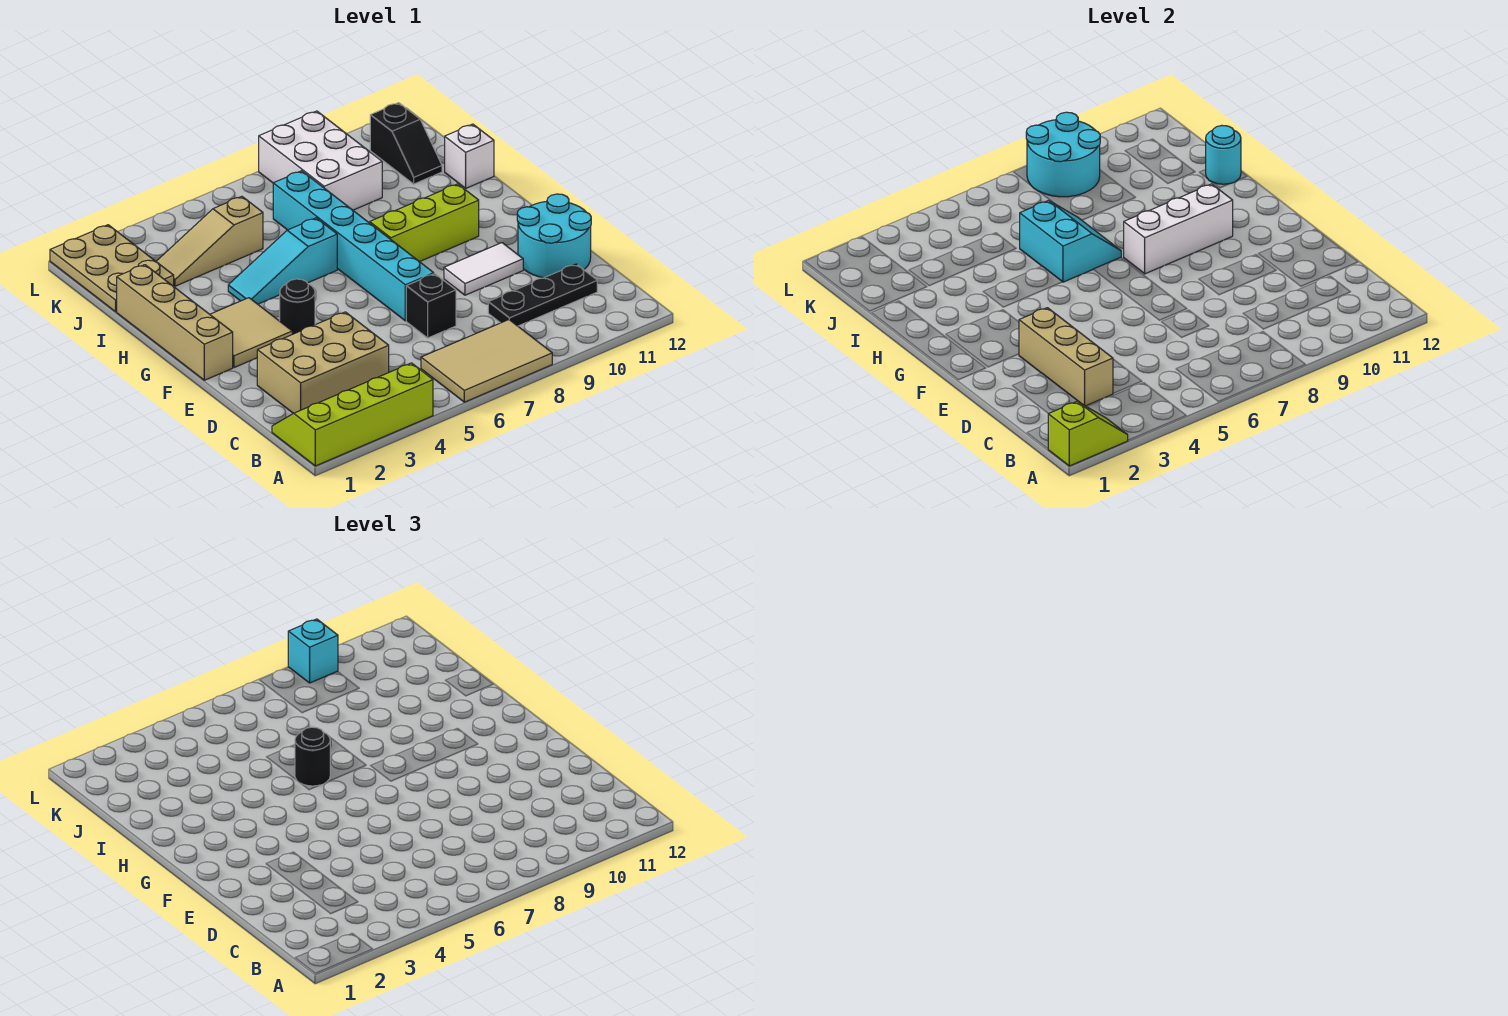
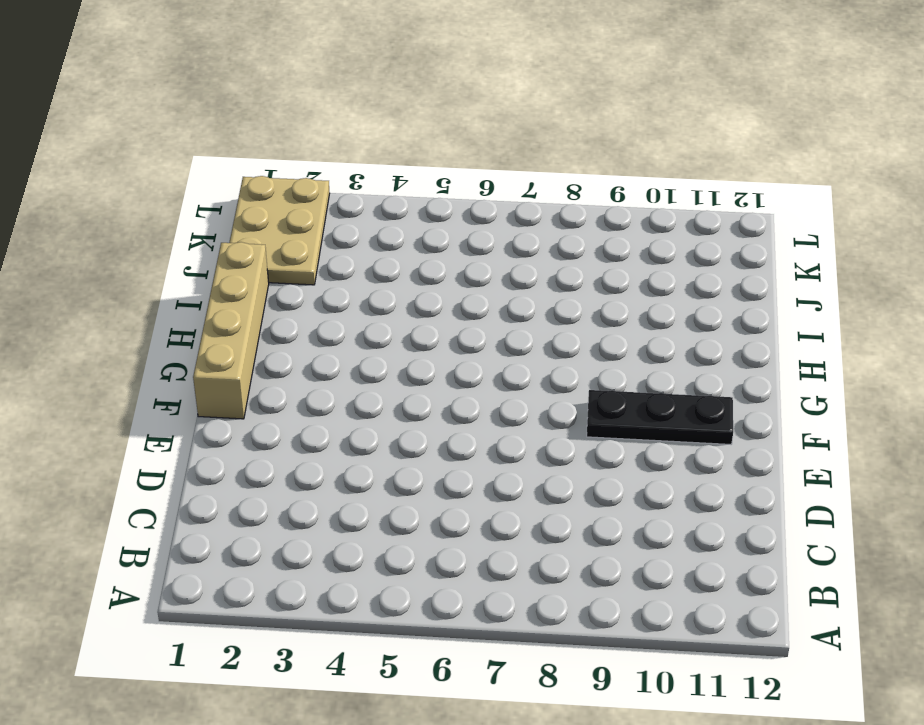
black 1x3 plate [587,390,733,444] -> black 1x3 plate moved to [488,264,597,326]
none -> lime 2x4 slope [272,363,433,466]
none -> tan 2x3 tile [421,320,552,402]
none -> tan 2x3 brick [257,312,389,413]

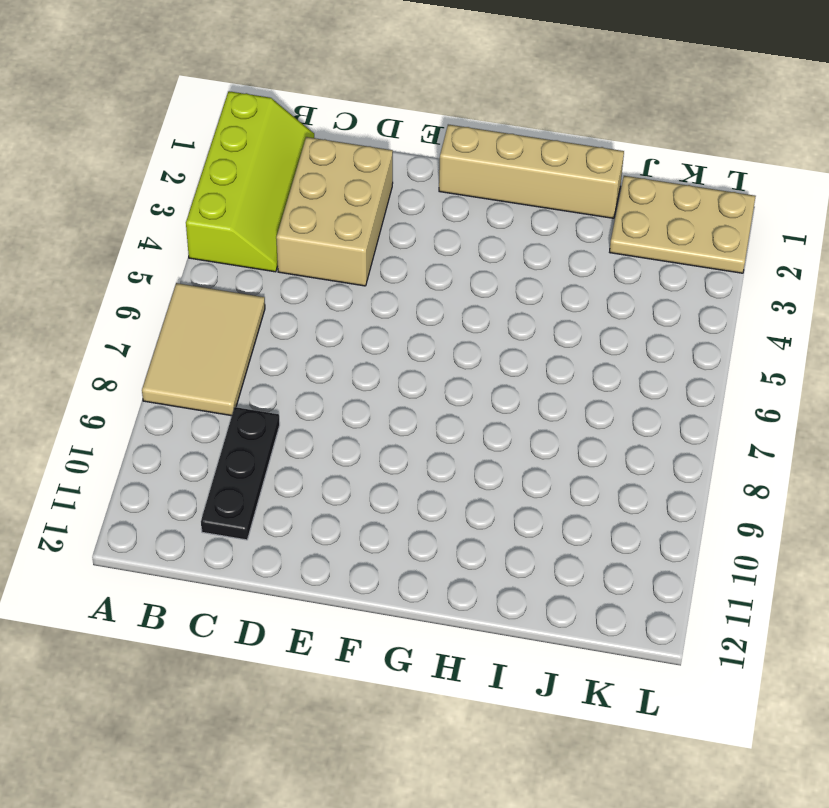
none -> black 1x1 brick [406,274,456,338]
none -> cyan 2x2 round brick [517,194,591,278]
none -> cyan 1x6 brick [273,171,434,321]

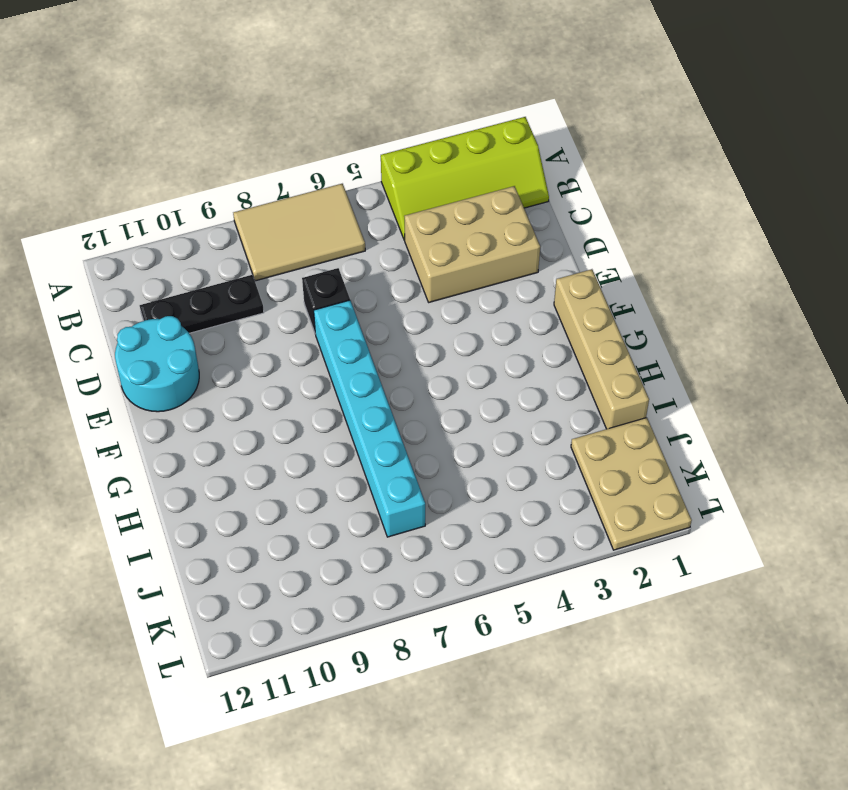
none -> white 1x2 tile [444,243,523,295]
none -> tan 2x2 tile [210,298,292,368]
none -> black 1x1 round brick [280,279,315,334]

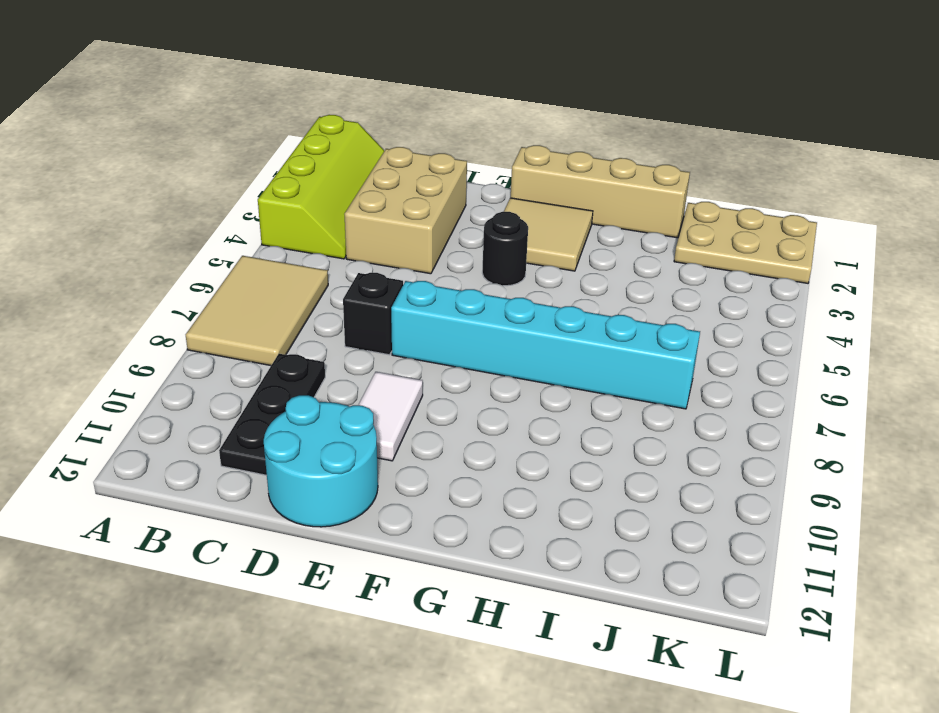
none -> lime 1x3 brick [370,184,479,262]
none -> cyan 1x3 slope [228,218,337,304]
none -> white 1x1 brick [445,124,494,188]

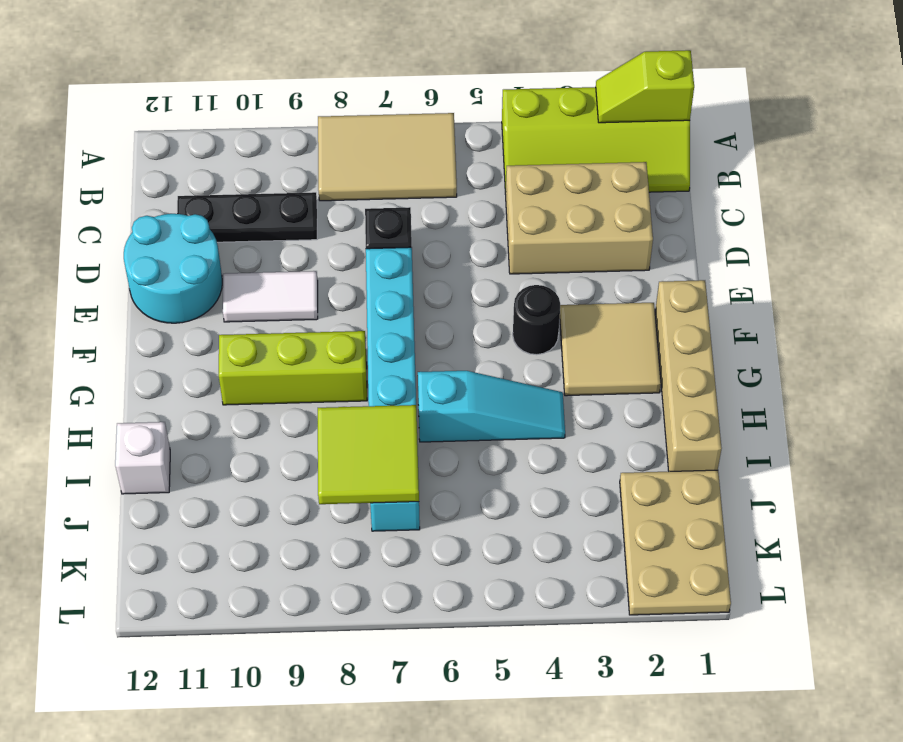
lime 2x2 tile [318,405,419,504] -> cyan 2x2 slope [1020,200,1121,282]
none -> tan 1x3 slope [156,196,263,286]
none -> white 2x3 brick [259,111,382,210]
none -> black 1x2 slope [370,103,442,184]

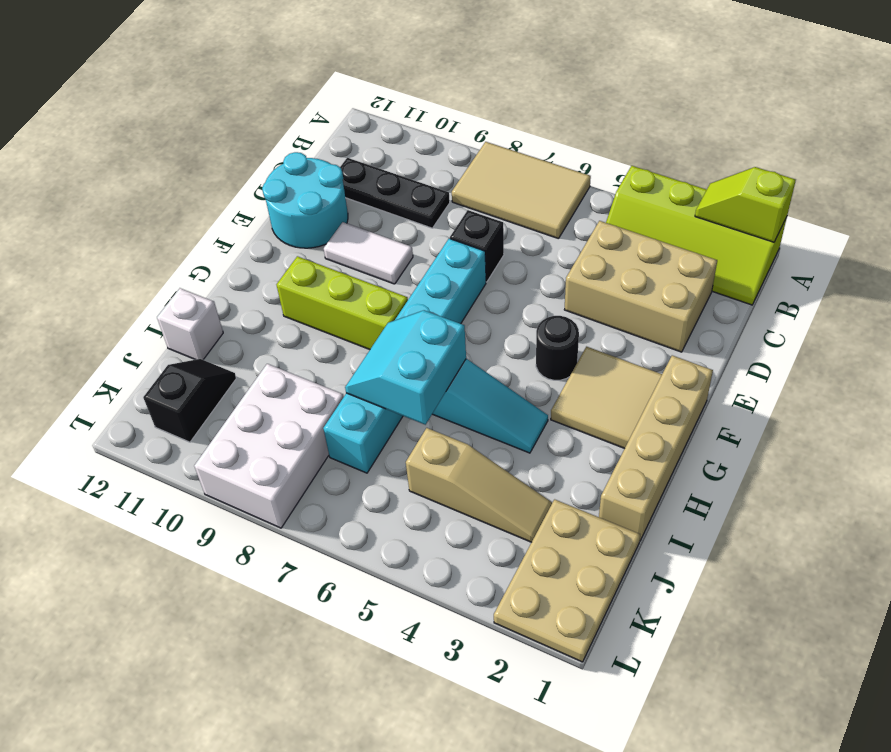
none -> tan 1x3 brick [1019,308,1113,406]
none -> white 1x3 brick [1124,184,1233,274]
none -> cyan 1x1 round brick [1206,126,1241,184]

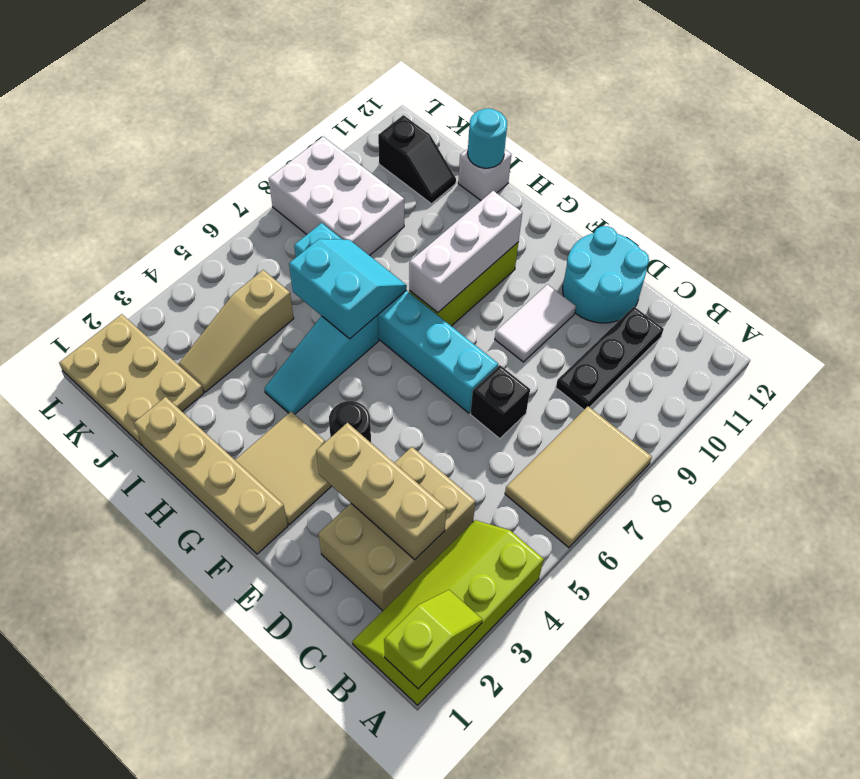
none -> cyan 2x2 round brick [1026,112,1100,197]
none -> black 1x1 round brick [295,727,330,786]
none -> cyan 1x1 brick [288,619,338,683]

